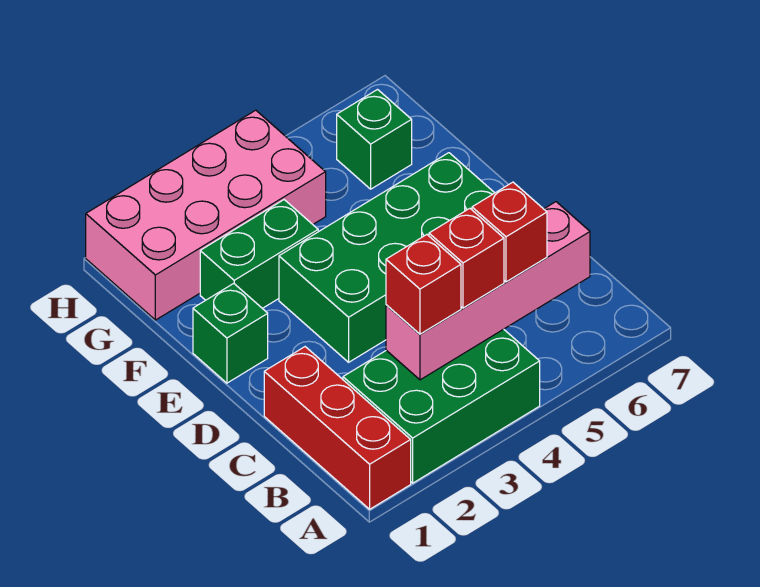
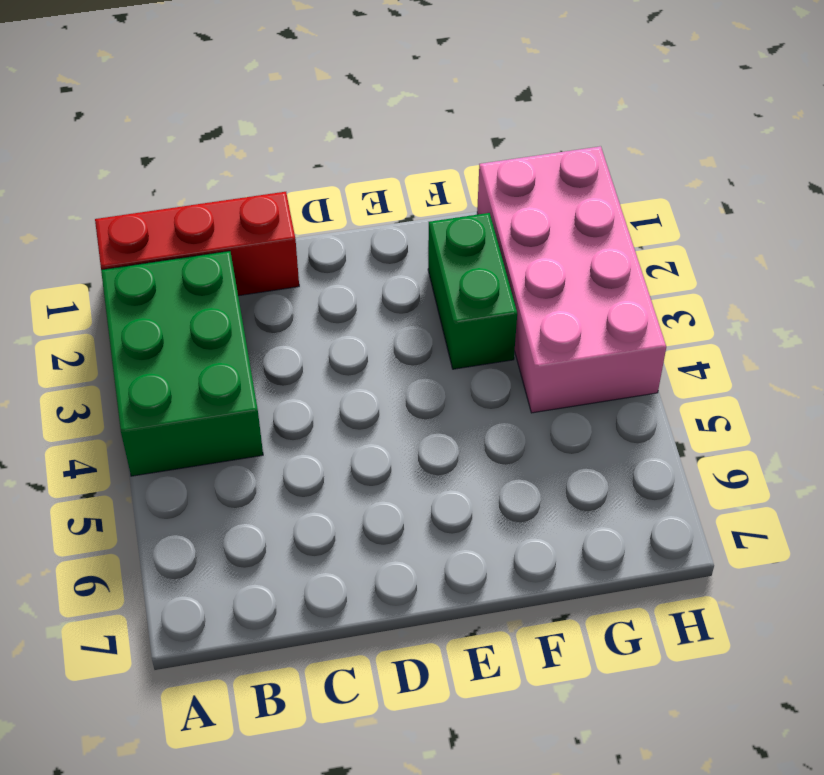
none -> green 2x4 brick [279,153,494,362]
none -> green 1x1 brick [193,283,268,383]

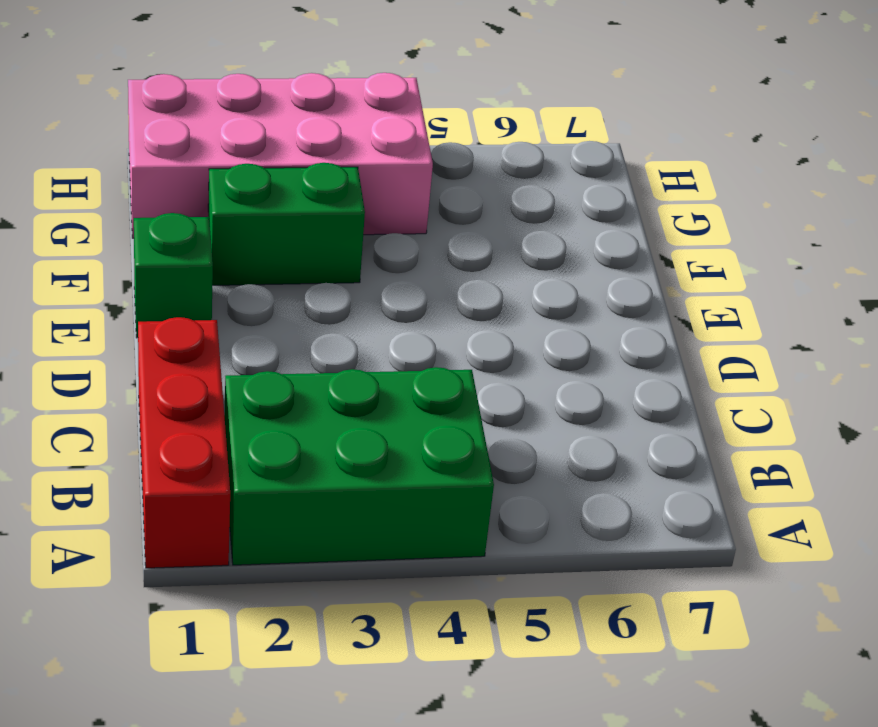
none -> green 2x4 brick [279,153,494,362]
none -> green 1x1 brick [337,90,412,189]

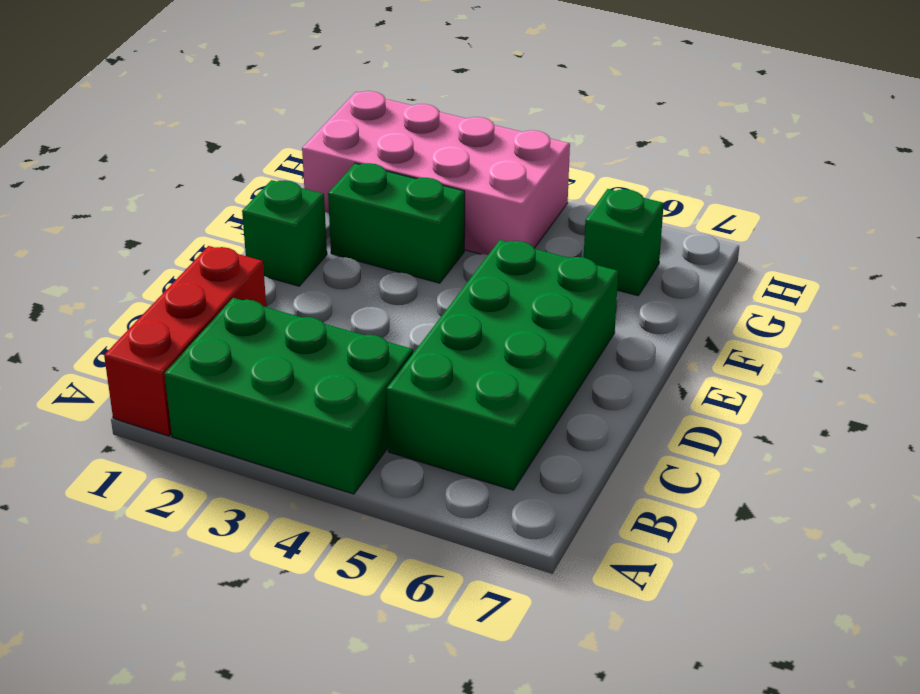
green 2x4 brick [387,240,618,490] -> green 2x4 brick turned to [279,153,494,362]
none -> pink 1x4 brick [386,202,590,380]
none -> red 1x1 brick [386,235,461,334]

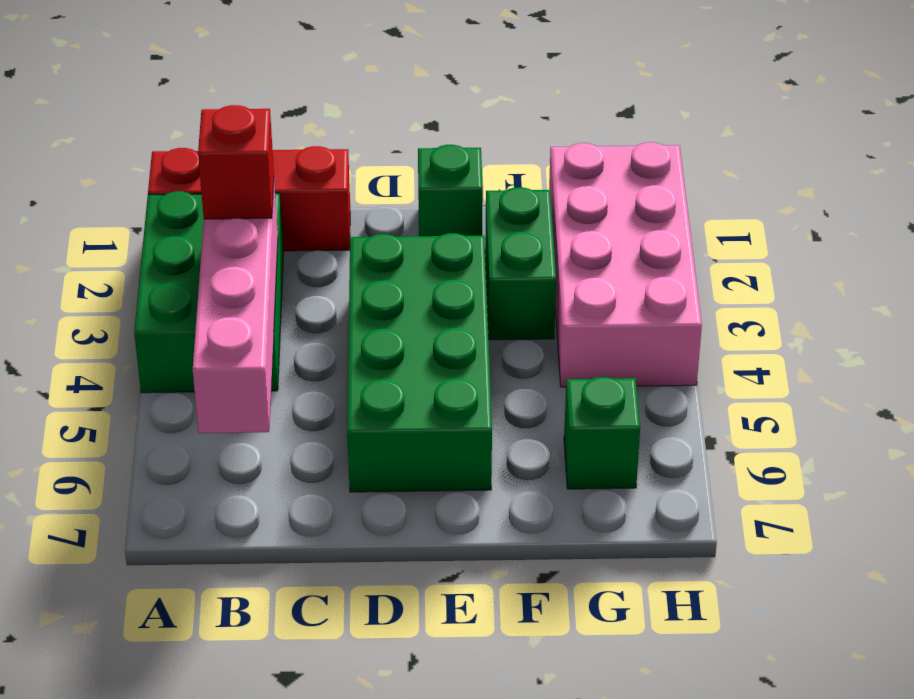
none -> red 1x1 brick [429,208,504,308]
none -> red 1x1 brick [472,182,547,282]

